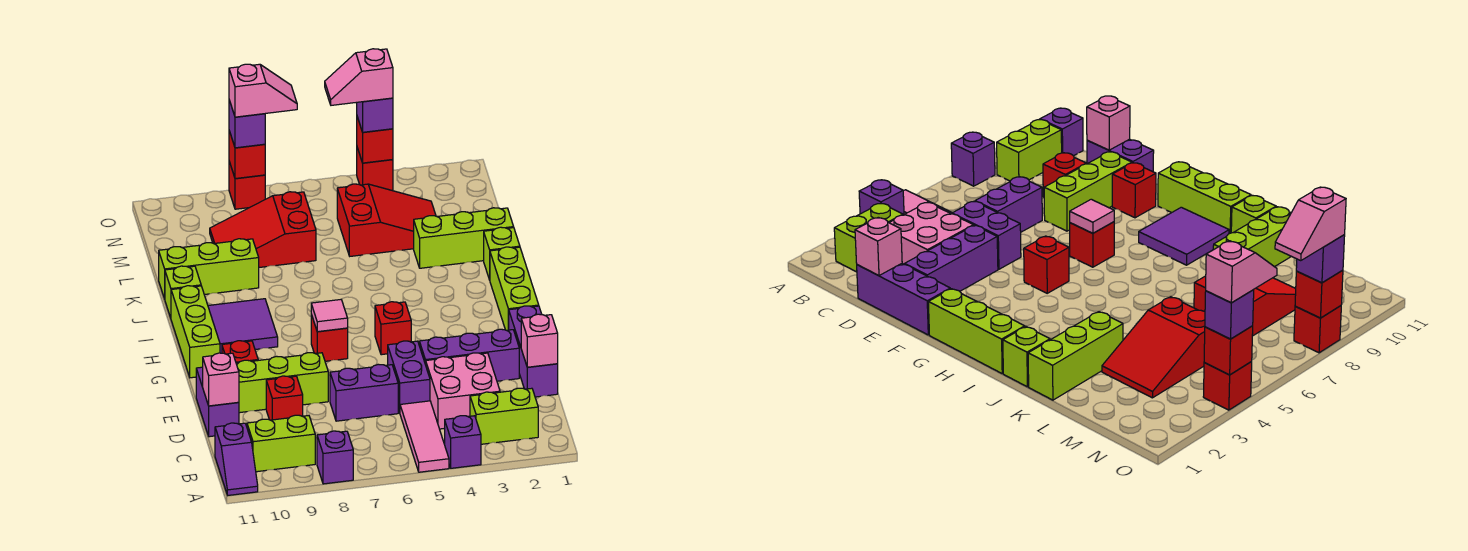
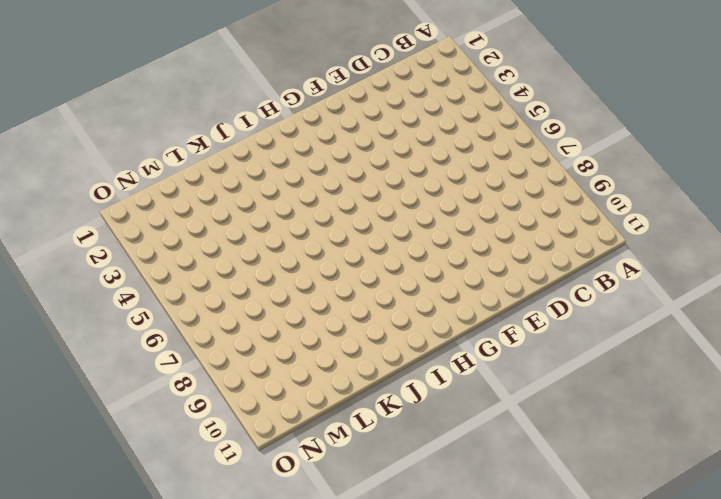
none -> purple 1x1 brick [445,416,481,468]
none -> pink 1x3 tile [400,401,449,472]
none -> purple 1x1 brick [317,431,353,484]
none -> purple 1x2 slope [215,423,258,495]

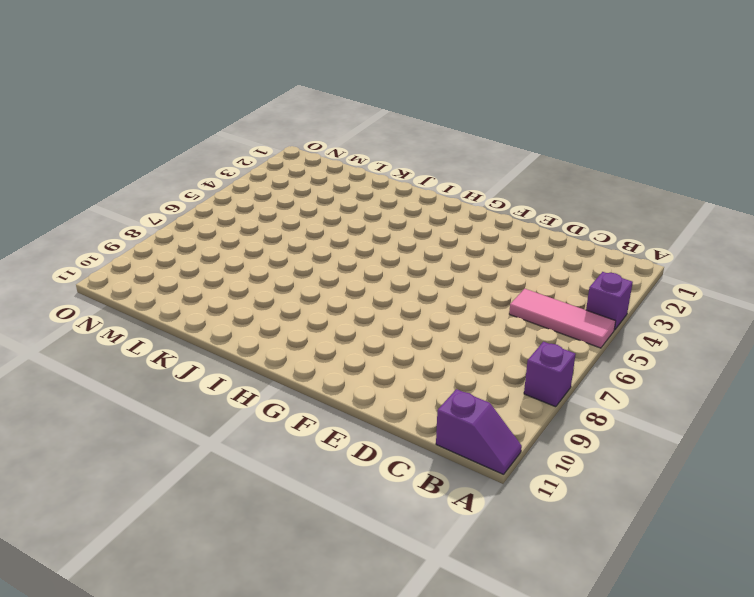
none -> lime 1x2 brick [470,388,538,444]
none -> lime 1x2 brick [247,415,315,472]
none -> pink 2x2 brick [426,353,500,429]
none -> purple 1x3 brick [509,306,558,397]

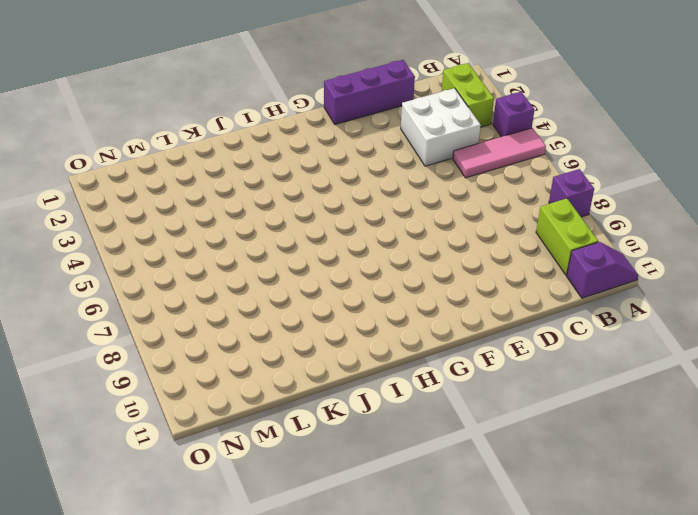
white 2x2 brick [401,88,481,166] -> pink 2x2 brick [426,353,500,429]
none -> purple 1x2 brick [388,341,430,412]
none -> purple 1x2 brick [330,364,398,421]
none -> red 1x1 brick [266,376,303,420]
none -> purple 1x2 brick [196,367,239,437]

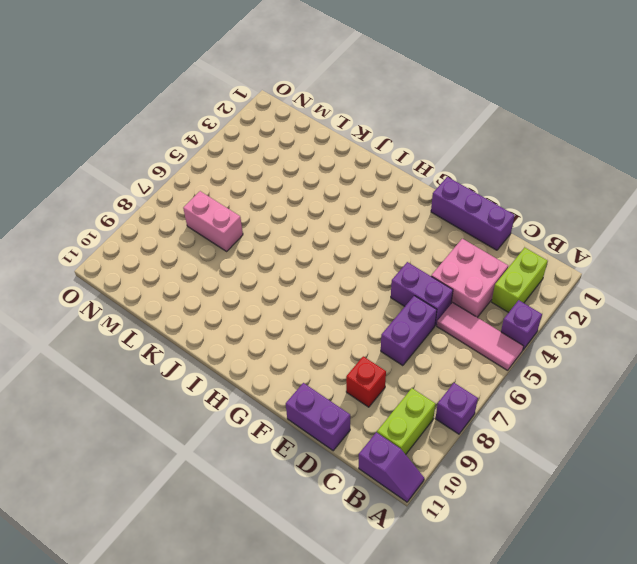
pink 1x2 brick [183,191,243,251] -> red 2x3 slope [210,192,316,267]
none -> purple 1x3 brick [419,329,519,381]
none -> lime 1x3 brick [236,353,328,413]
none -> red 1x1 brick [222,341,258,363]
none -> lime 1x3 brick [490,247,539,330]

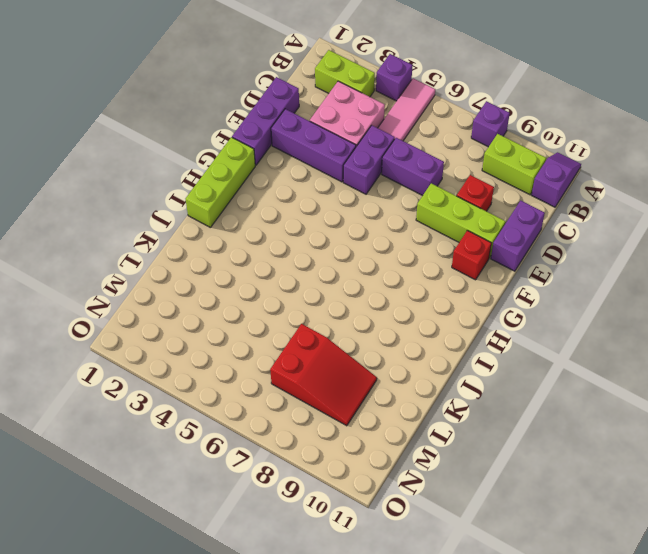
none -> red 1x1 brick [375,302,411,355]
none -> red 1x1 brick [311,315,348,361]
none -> lime 1x3 brick [171,286,220,378]
none -> purple 2x2 tile [208,299,278,353]

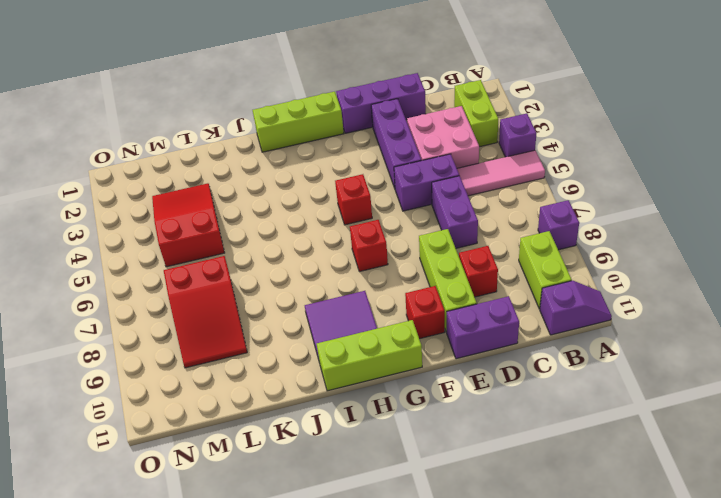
none -> lime 1x1 brick [484,227,520,280]
none -> lime 1x1 brick [165,266,201,318]
none -> lime 1x3 brick [414,208,514,268]
none -> lime 1x3 brick [159,239,259,299]

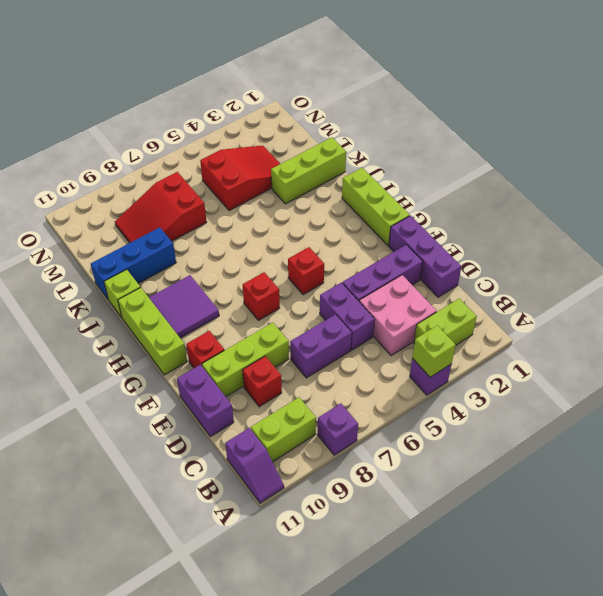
lime 1x1 brick [412,325,456,377] -> lime 1x1 brick moved to [484,227,520,280]
blue 1x3 brick [91,227,176,299] -> lime 1x3 brick [159,239,259,299]
none -> pink 1x3 tile [400,401,449,472]
none -> red 1x1 brick [357,148,393,190]
none -> red 1x1 brick [229,162,265,209]
none -> pink 1x1 brick [521,314,558,367]

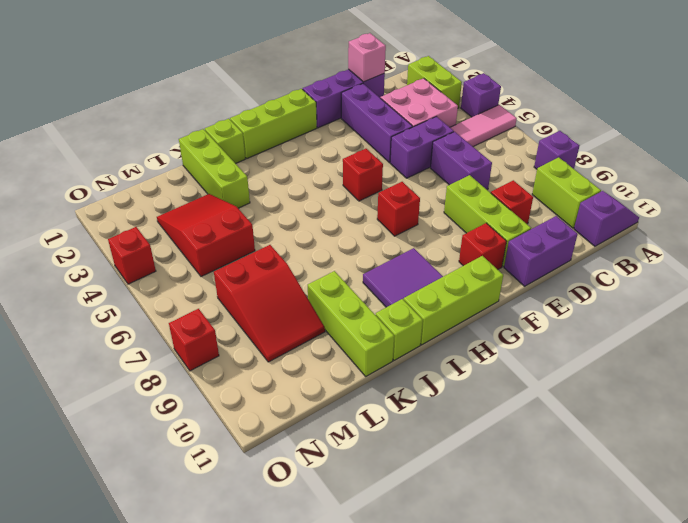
none -> pink 1x1 brick [203,353,239,406]
none -> pink 1x1 tile [311,299,348,332]
none -> red 1x1 brick [357,117,393,163]
none -> red 1x1 brick [229,131,265,179]

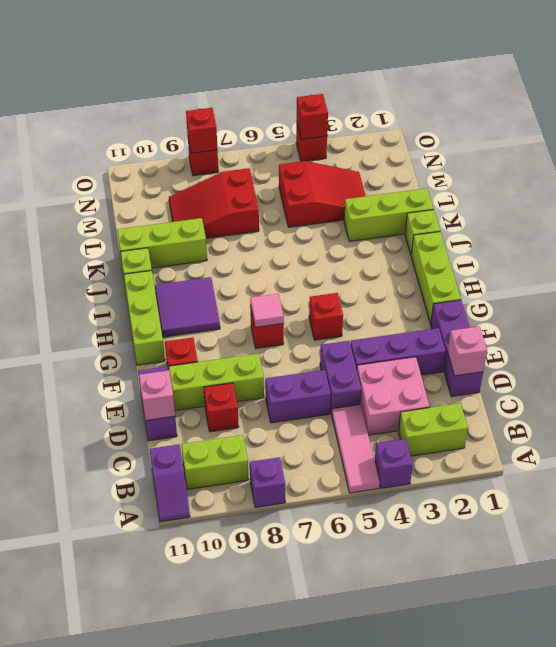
none -> purple 1x1 brick [357,98,393,132]
none -> purple 1x1 brick [229,100,265,148]
none -> pink 1x2 slope [325,49,393,105]
none -> pink 1x2 slope [229,64,297,117]

